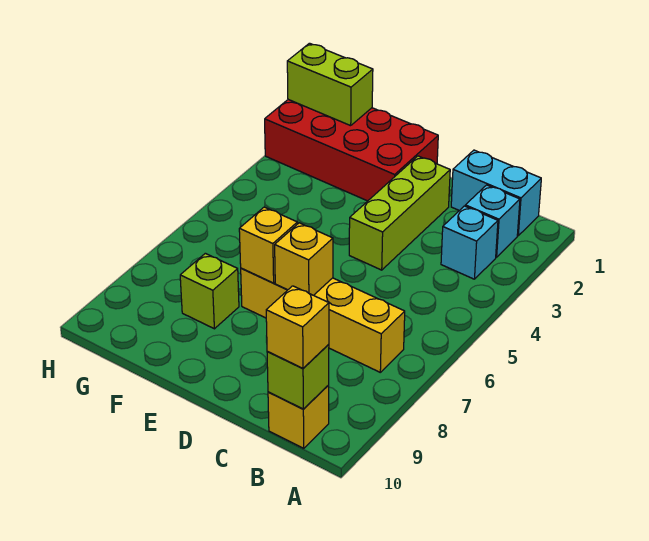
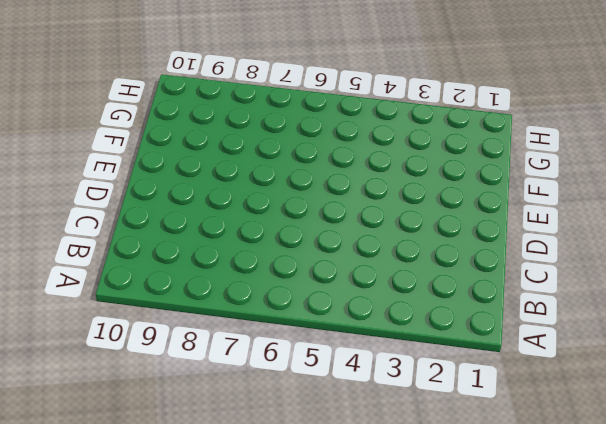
none -> cyan 1x2 brick [451,150,541,236]
none -> cyan 1x1 brick [465,185,520,257]
none -> cyan 1x1 brick [441,206,498,279]

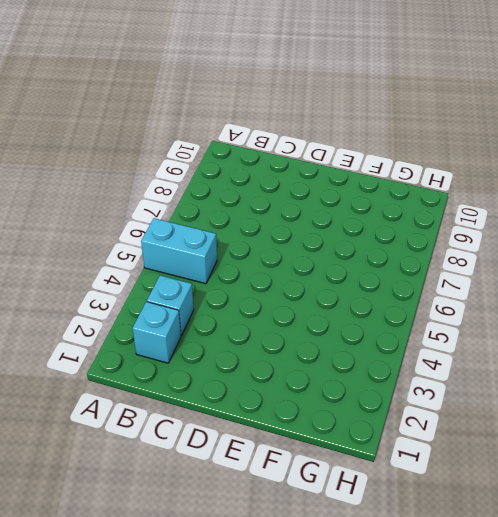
cyan 1x2 brick [141,218,217,284] -> cyan 1x2 brick moved to [451,150,541,236]
none -> yellow 1x4 brick [241,268,405,372]
none -> yellow 1x1 brick [268,385,329,448]
none -> lime 1x3 brick [349,156,450,270]

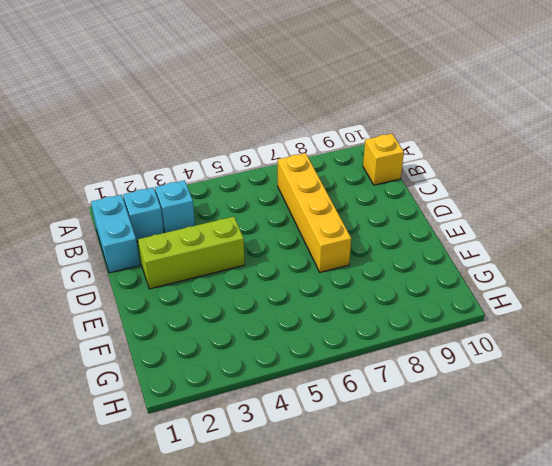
none -> red 2x4 brick [265,100,438,201]
none -> lime 1x1 brick [180,253,239,329]
none -> lime 1x1 brick [267,344,329,409]

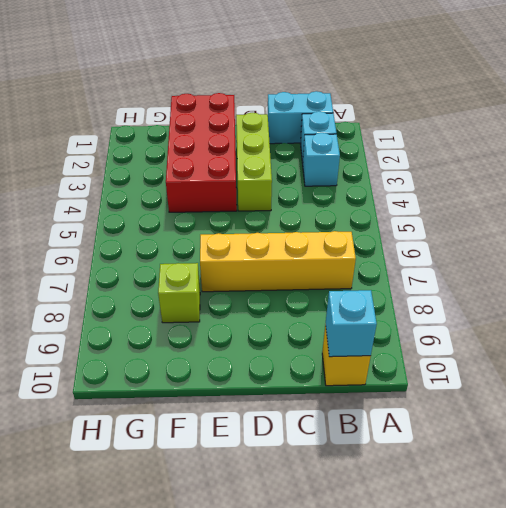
cyan 1x1 brick [326,290,377,357] -> lime 1x1 brick [267,344,329,409]
red 2x4 brick [166,93,237,212] -> red 2x4 brick turned to [265,100,438,201]
none -> yellow 1x1 brick [275,223,333,295]
none -> yellow 1x1 brick [239,207,297,283]
none -> lime 1x2 brick [287,43,373,126]

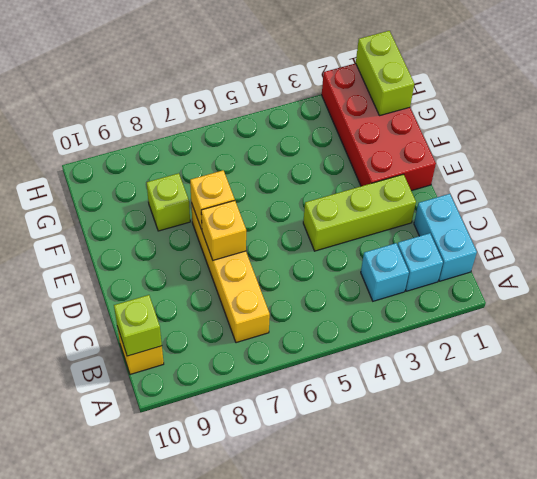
none -> yellow 1x1 brick [266,286,329,368]

